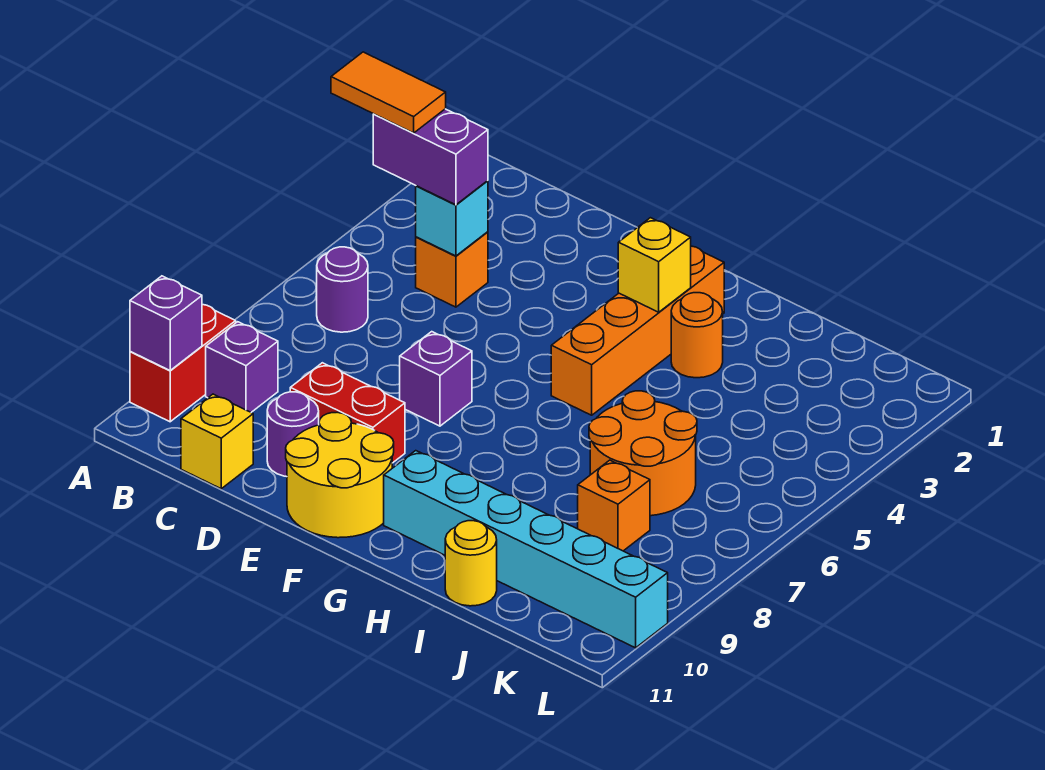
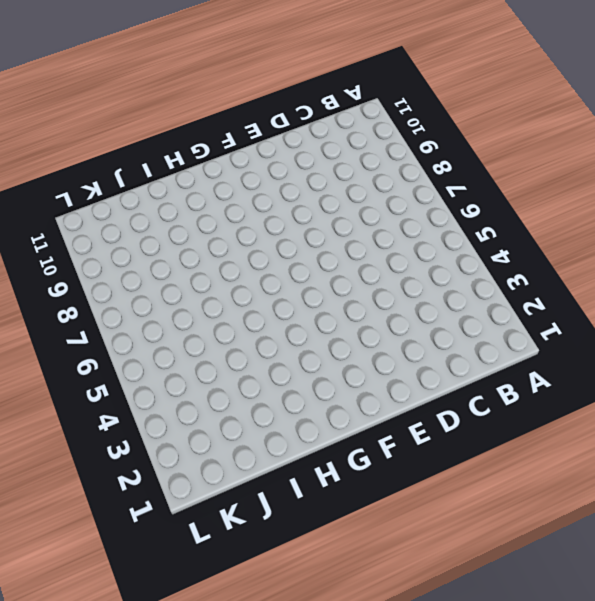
none -> red 1x2 brick [130,304,236,422]
none -> purple 1x1 round brick [317,247,368,332]
none -> purple 1x1 brick [206,322,278,412]

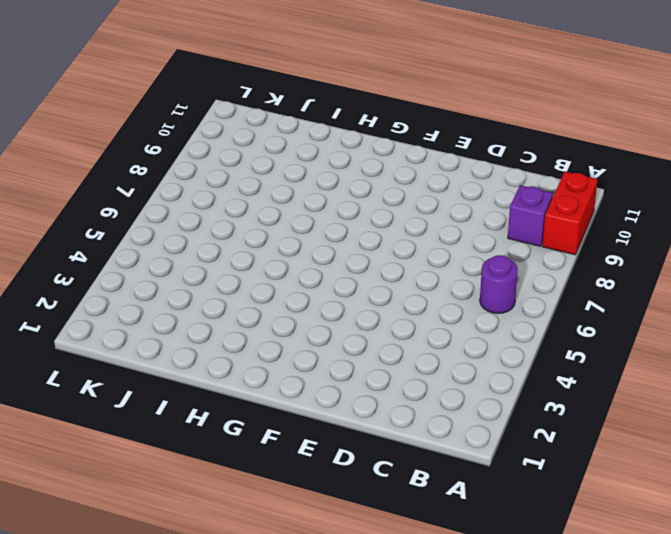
none -> orange 1x1 brick [416,232,488,307]
none -> yellow 1x1 brick [181,394,253,489]
none -> red 1x2 brick [290,363,405,463]

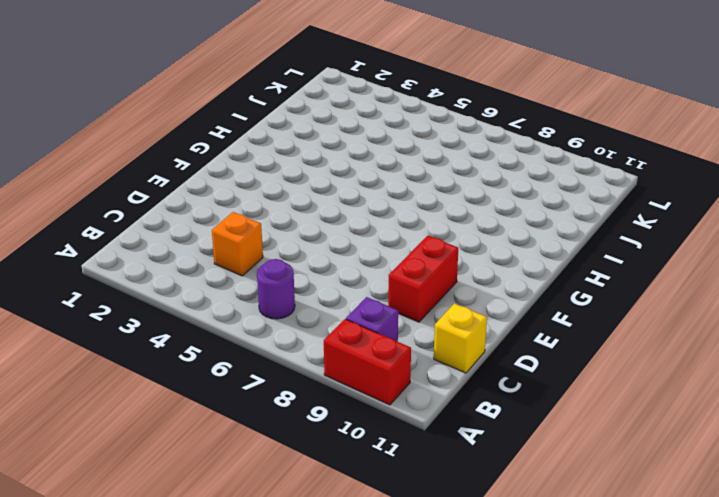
none -> purple 1x1 round brick [267,392,319,477]
none -> purple 1x1 brick [400,332,472,426]
none -> yellow 2x2 round brick [286,412,394,538]

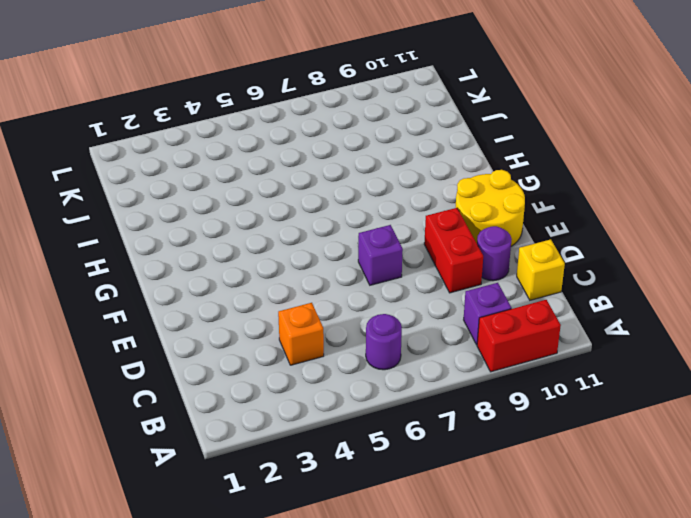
none -> orange 1x4 brick [551,246,724,415]
none -> cyan 1x6 brick [384,451,668,648]
none -> orange 1x1 round brick [671,293,723,378]

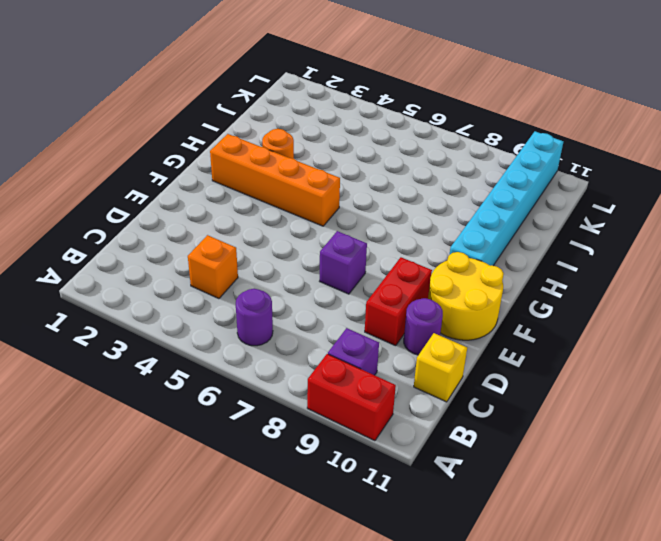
none -> orange 2x2 round brick [589,391,697,516]
none -> yellow 1x1 round brick [445,521,497,606]
none -> orange 1x1 brick [578,460,650,551]

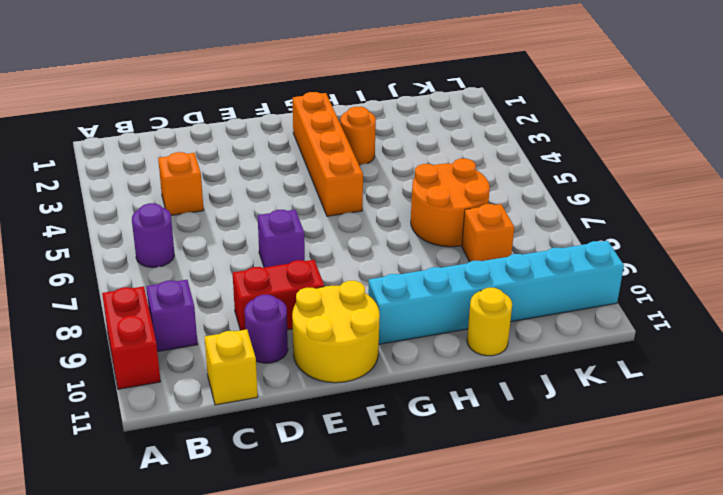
none -> purple 1x1 brick [130,276,202,371]
none -> cyan 1x1 brick [416,181,488,256]
none -> yellow 1x1 brick [618,218,691,312]

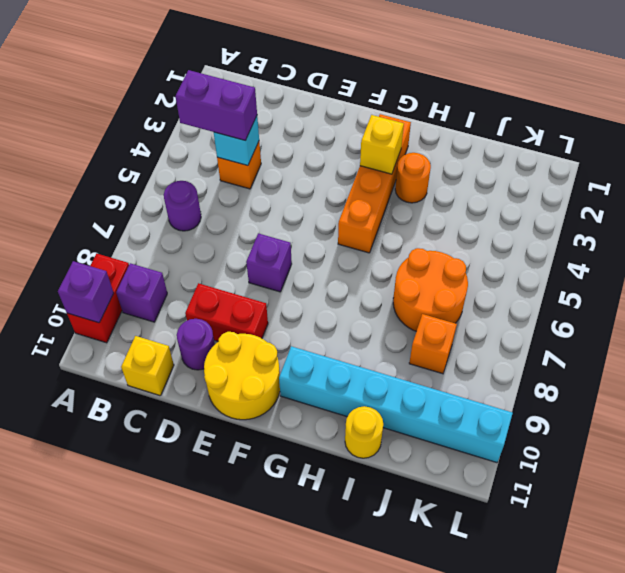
none -> orange 1x2 tile [331,52,446,133]

